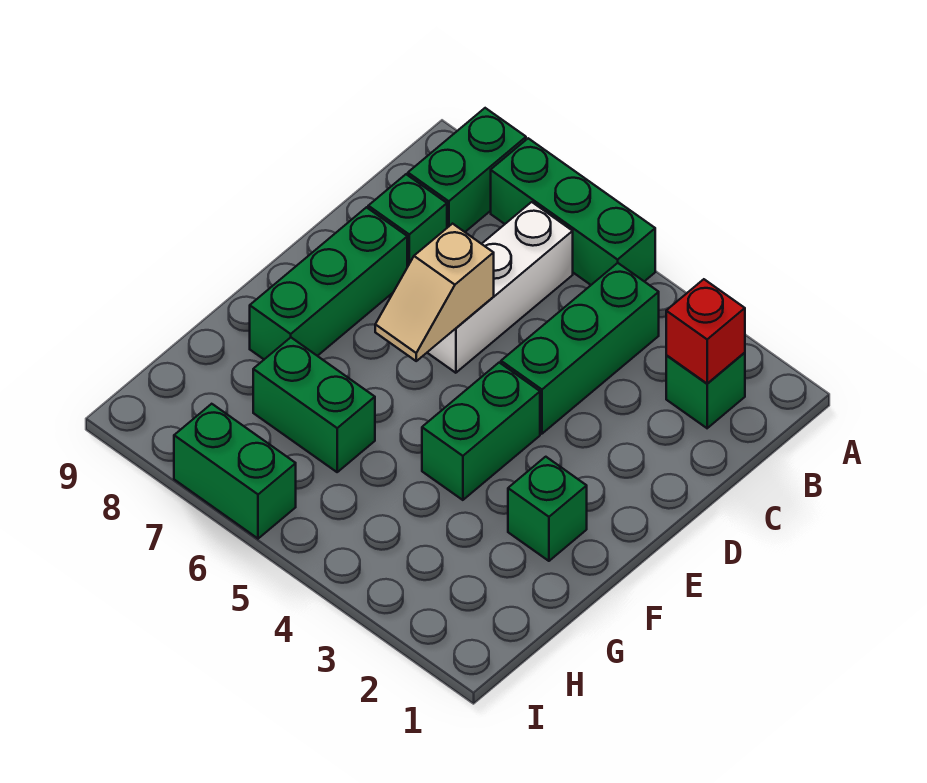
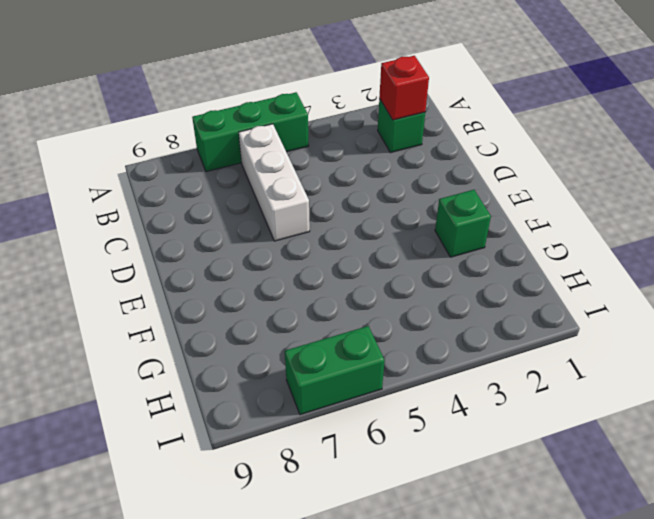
none -> green 1x2 brick [408,108,526,232]
none -> green 1x3 brick [501,263,659,434]
none -> green 1x1 brick [368,174,447,267]

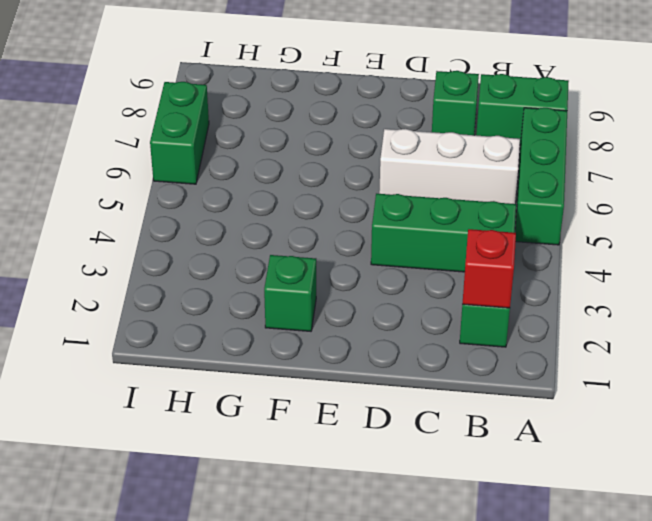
none -> green 1x3 brick [250,207,407,359]
none -> green 1x2 brick [422,363,540,500]
none -> green 1x2 brick [253,338,375,472]

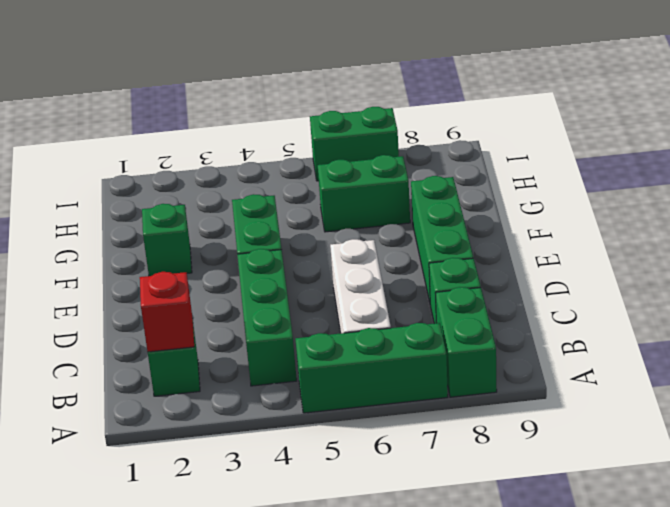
none -> tan 1x2 slope [375,224,494,361]

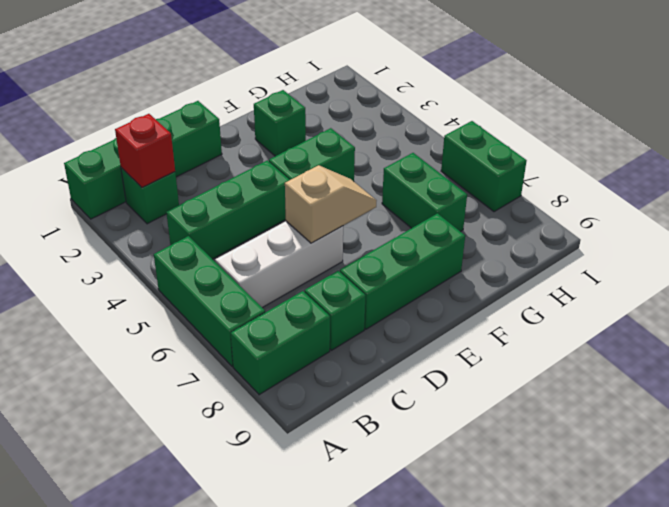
green 1x4 brick [64,101,222,219] -> none

